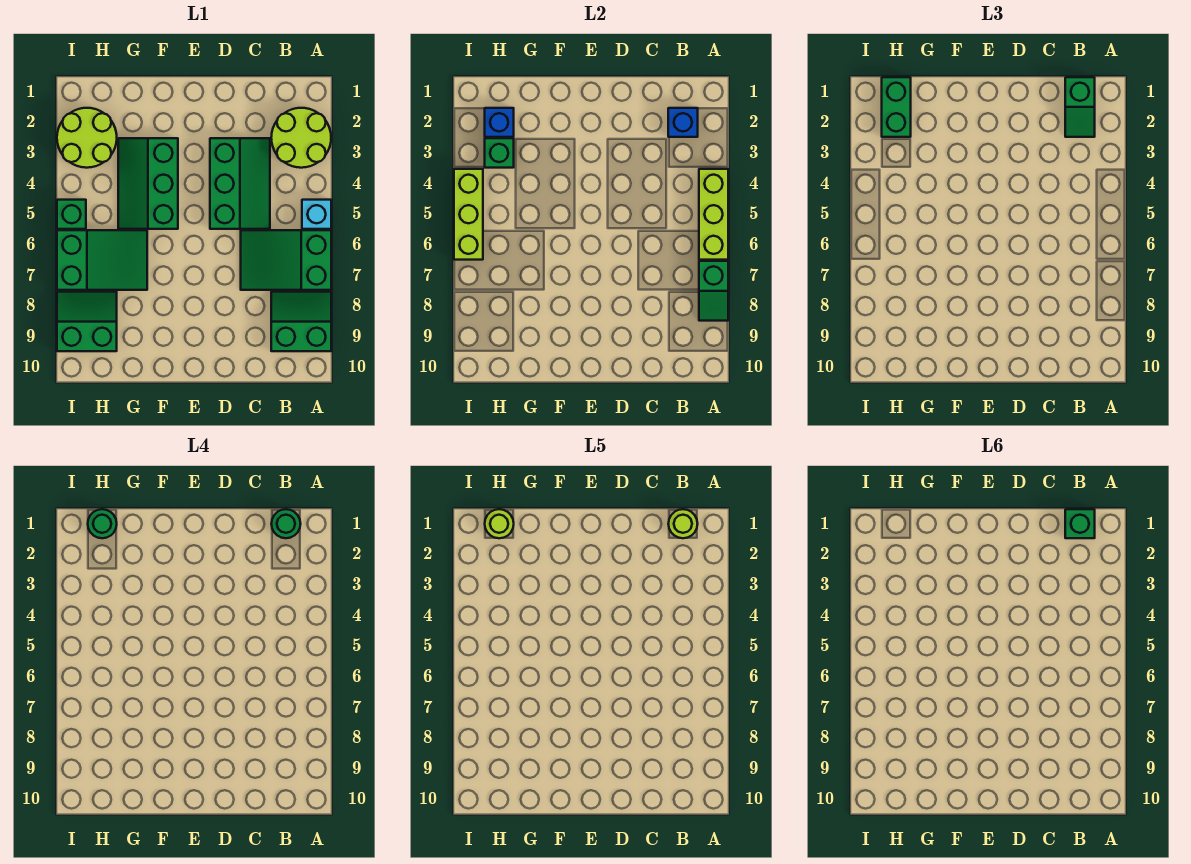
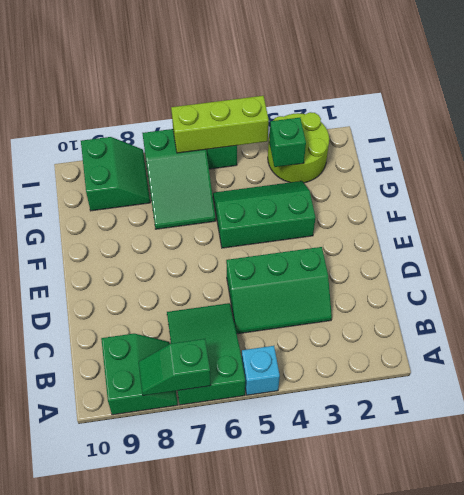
none -> lime 2x2 round brick [271,108,331,168]
none -> lime 1x3 brick [699,169,728,260]
none -> blue 1x1 brick [668,108,698,137]

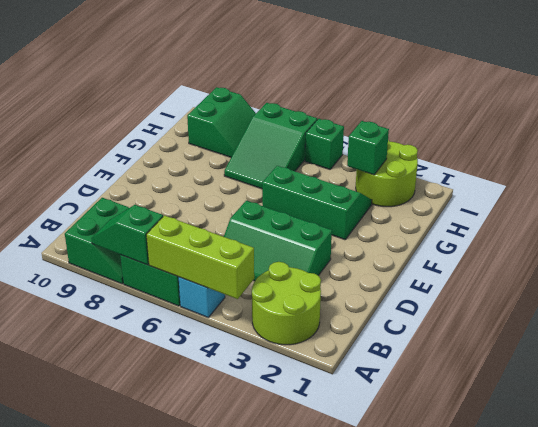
none -> blue 1x1 brick [668,108,698,137]
none -> blue 1x1 brick [485,108,514,137]
none -> lime 1x3 brick [454,169,483,260]

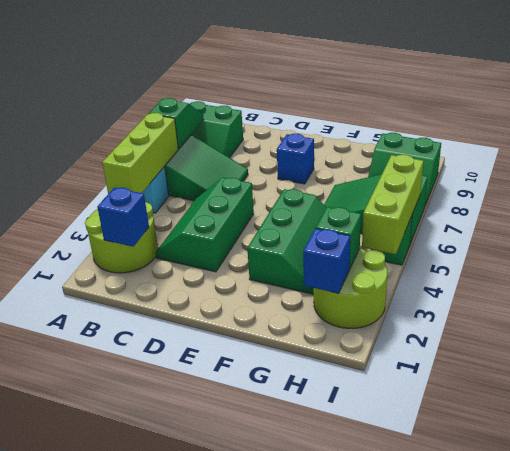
blue 1x1 brick [277,134,314,184] -> none
none -> green 1x2 slope [1065,77,1095,137]
none -> green 1x2 brick [882,77,911,137]
none -> green 1x1 round brick [271,509,301,538]

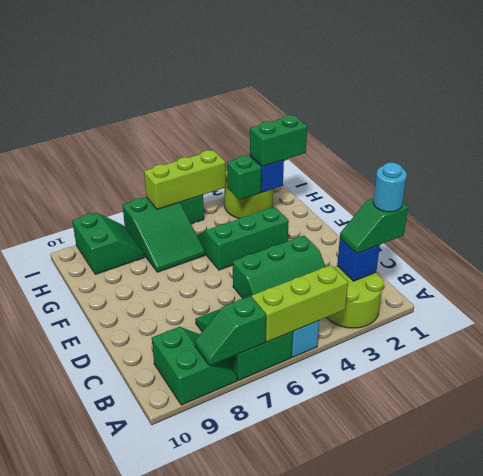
cyan 1x1 round brick [373,162,407,212] -> green 1x1 round brick [271,509,301,538]
none -> green 1x1 round brick [88,509,117,538]
none -> lime 1x1 round brick [668,509,698,538]
none -> lime 1x1 round brick [485,509,514,538]

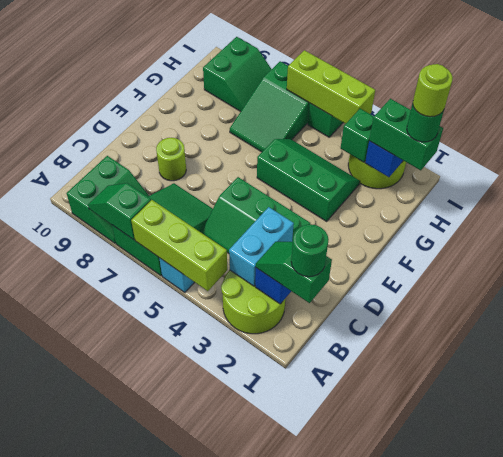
cyan 1x2 brick [229,207,294,286] -> none
lime 1x1 round brick [156,138,186,181] -> lime 1x1 round brick moved to [668,509,698,538]
none -> green 1x1 brick [1065,509,1095,538]

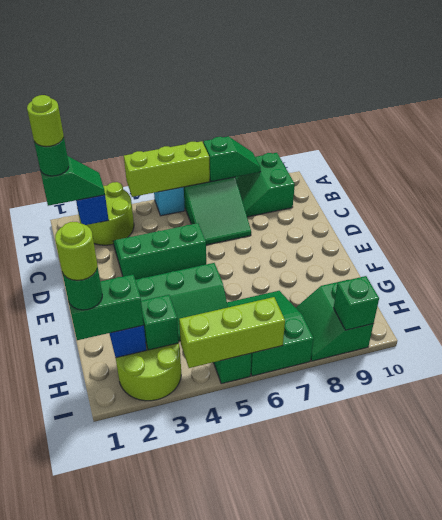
green 1x1 brick [334,276,379,330] -> green 1x1 brick moved to [1065,509,1095,538]

